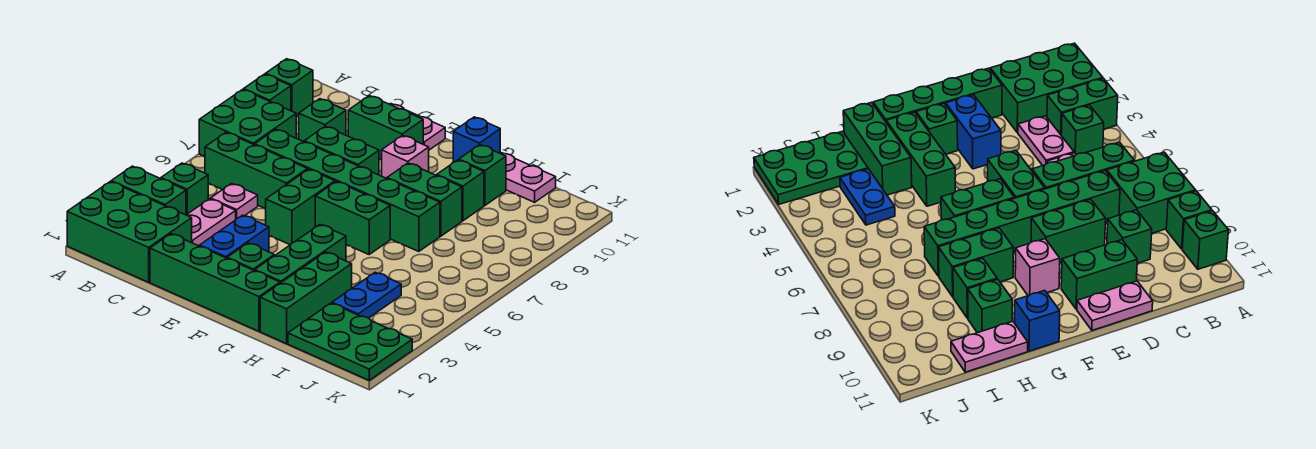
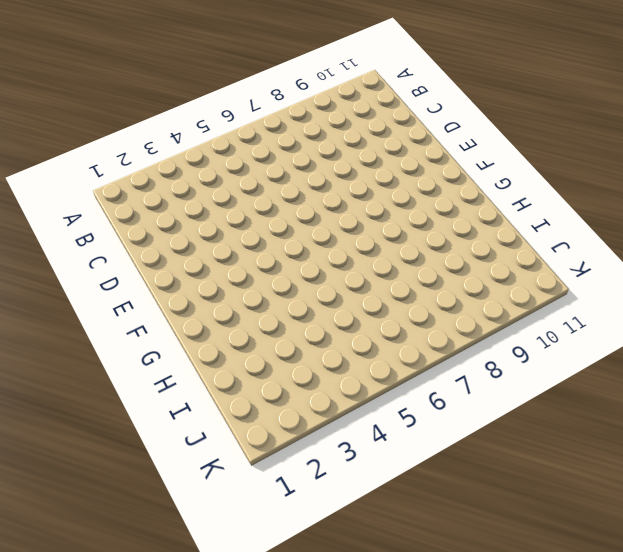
none -> green 2x3 brick [67,182,192,282]
none -> green 1x2 brick [111,166,186,215]
none -> green 2x2 brick [199,89,296,157]

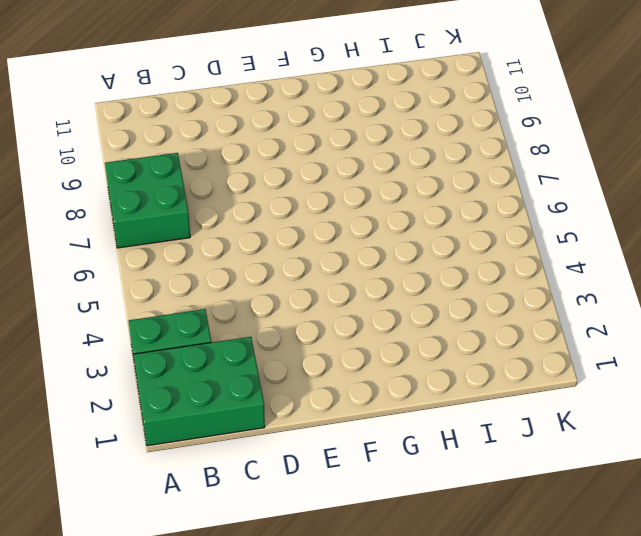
none -> green 1x1 brick [244,74,291,111]
none -> green 1x1 brick [266,59,313,117]
none -> green 1x1 brick [161,163,208,215]

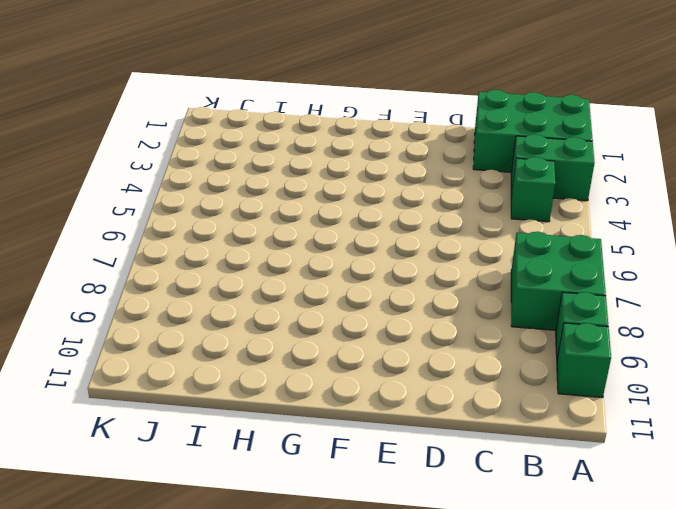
none -> green 1x3 brick [205,133,307,209]
none -> pink 1x2 plate [187,199,236,246]
none -> pink 1x1 plate [211,184,258,219]

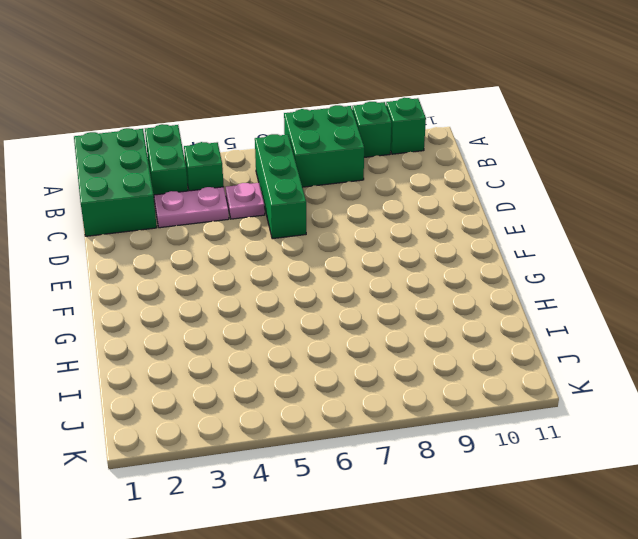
none -> green 1x6 brick [255,129,440,252]
none -> green 1x1 brick [299,99,346,142]
none -> green 1x4 brick [150,234,280,331]

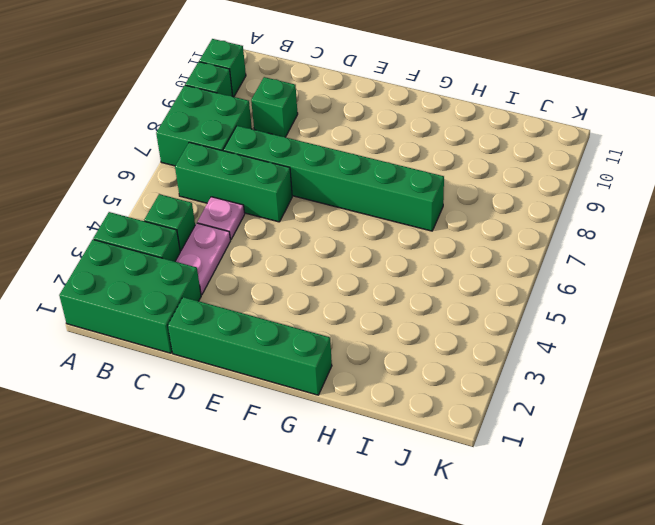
none -> green 1x2 brick [304,126,379,175]
none -> green 1x2 brick [348,96,423,160]
none -> pink 1x2 plate [390,104,445,150]

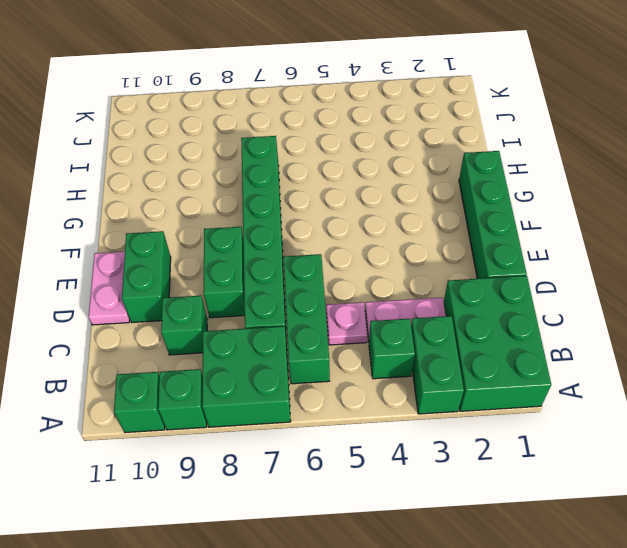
none -> blue 1x2 brick [200,215,269,258]
none -> green 1x2 brick [266,169,335,245]
none -> green 1x1 brick [227,243,274,271]

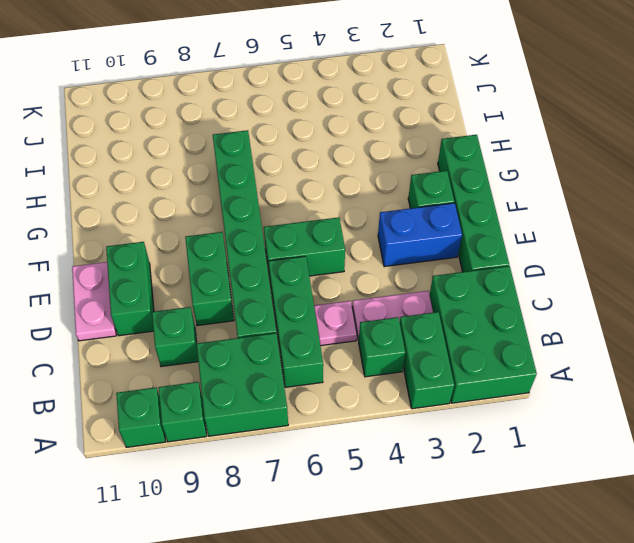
none -> green 1x2 brick [315,182,390,254]
none -> pink 1x1 brick [382,135,429,179]
none -> green 1x3 brick [255,225,346,283]

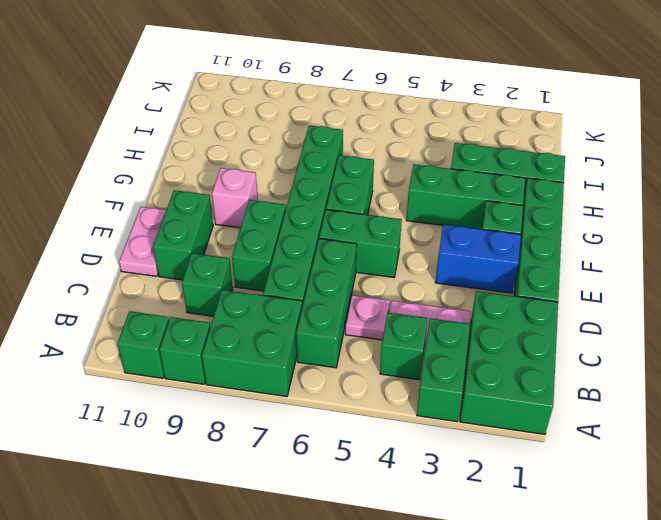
none -> green 1x2 brick [387,163,462,236]
none -> blue 1x1 brick [453,117,500,162]
none -> green 1x1 brick [437,160,484,221]

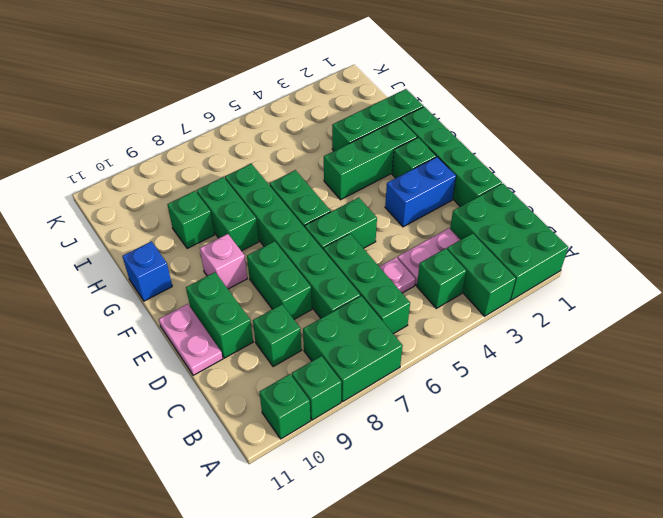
none -> green 1x1 brick [459,145,506,205]
none -> pink 1x2 plate [501,153,556,202]
none -> green 2x3 plate [288,303,412,380]

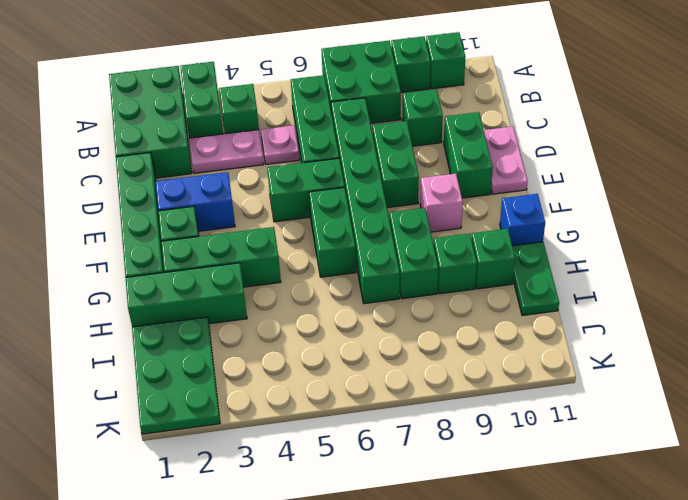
green 1x2 plate [512,242,559,316] -> pink 1x2 plate [501,153,556,202]
none -> blue 1x2 plate [332,273,401,318]

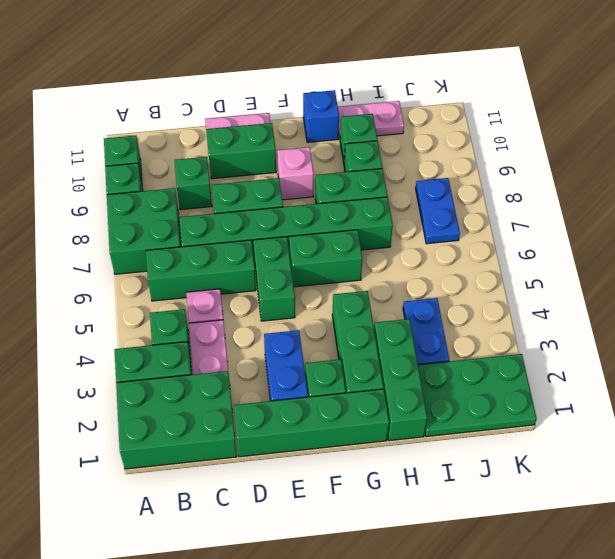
blue 1x2 plate [416,178,460,244] -> none

